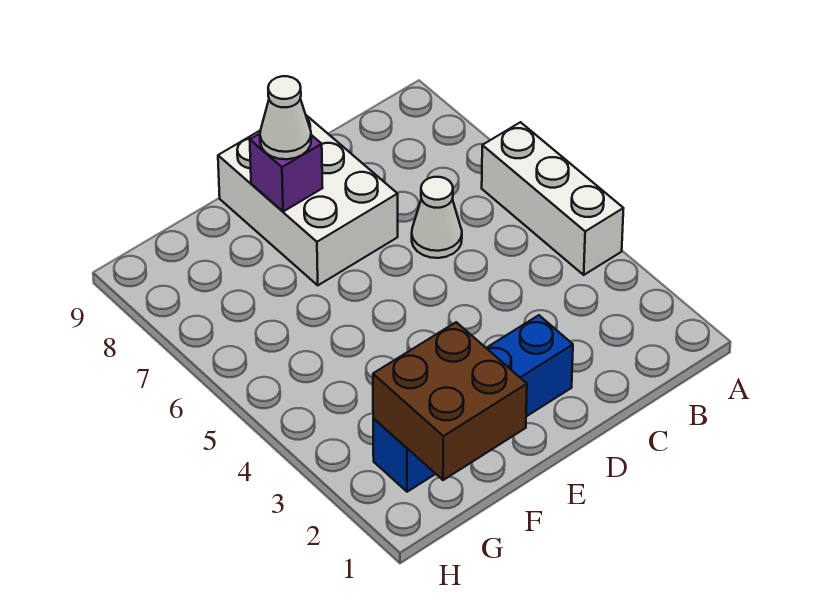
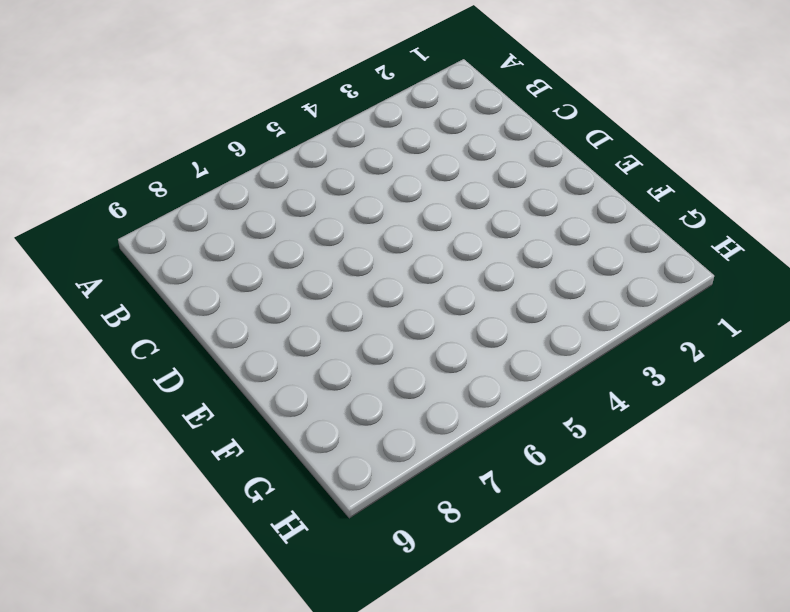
none -> white 1x3 brick [482,122,624,275]
none -> white 1x1 cone [412,177,462,258]

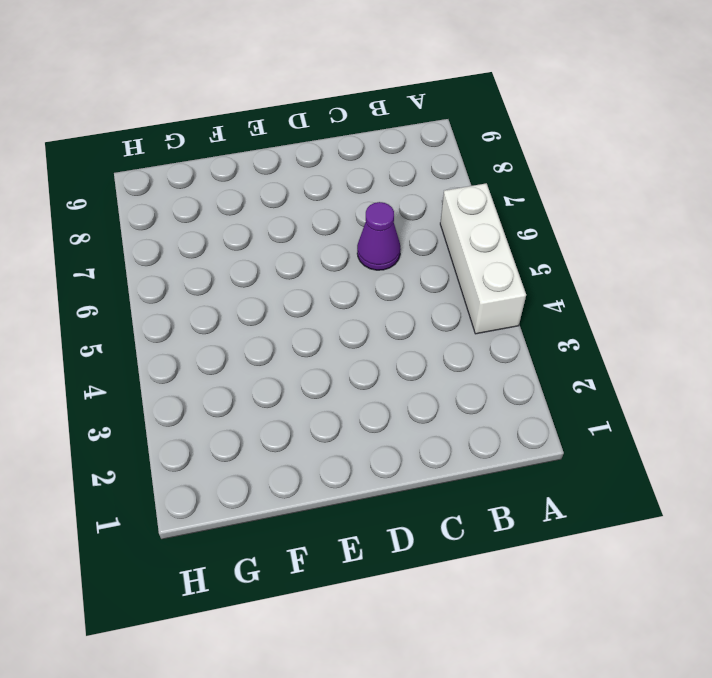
purple 1x1 cone [357,202,401,270] -> white 1x1 cone [412,177,462,258]
none -> blue 1x4 brick [373,315,573,492]
none -> white 2x3 brick [218,115,398,285]

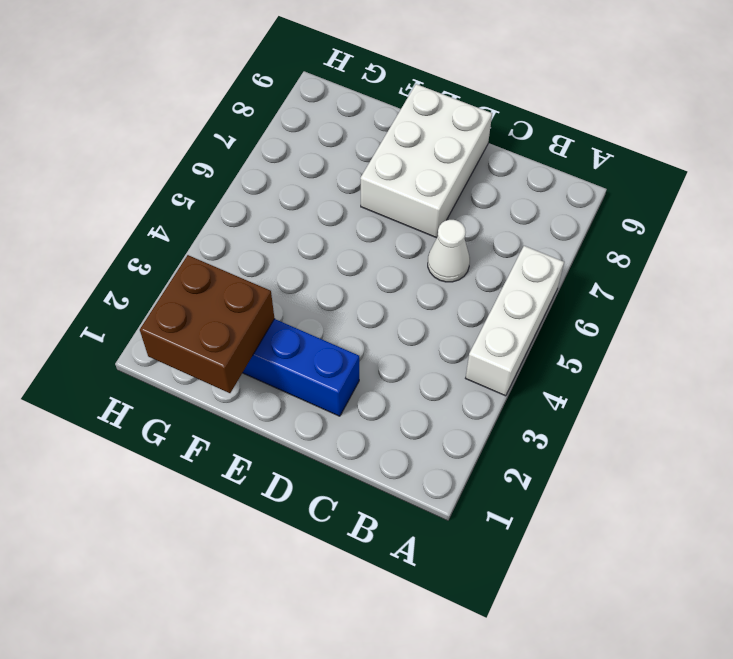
none -> purple 1x1 brick [250,134,323,212]
none -> white 1x1 cone [260,76,311,159]

